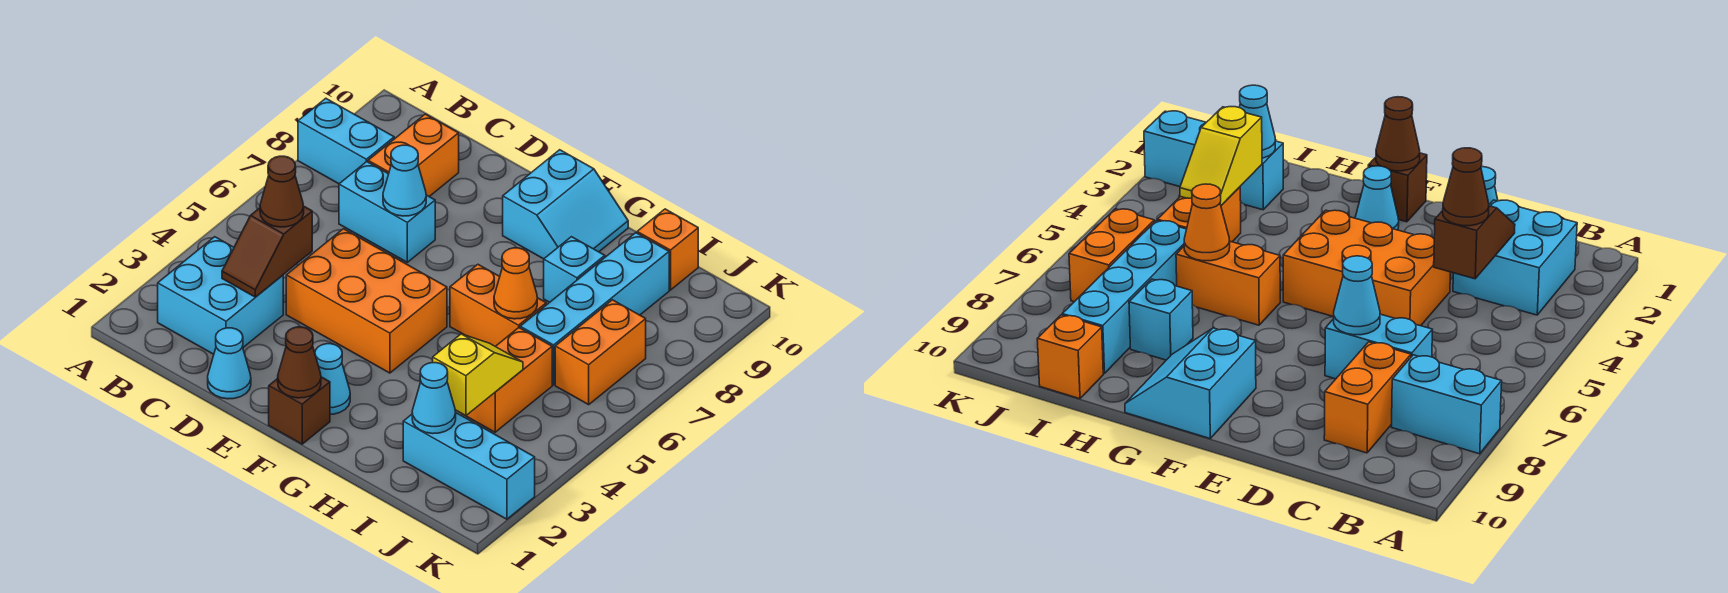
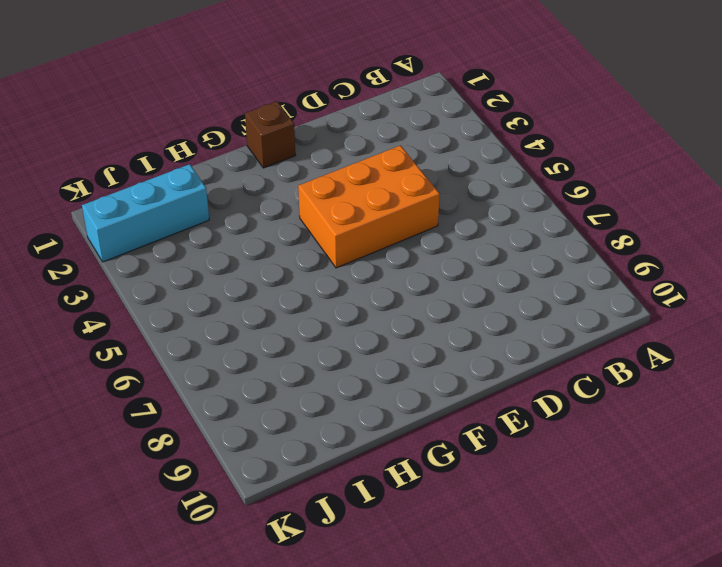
none -> cyan 1x2 brick [298,98,394,184]
none -> cyan 2x2 brick [158,237,283,354]
none -> cyan 1x2 brick [339,162,435,262]

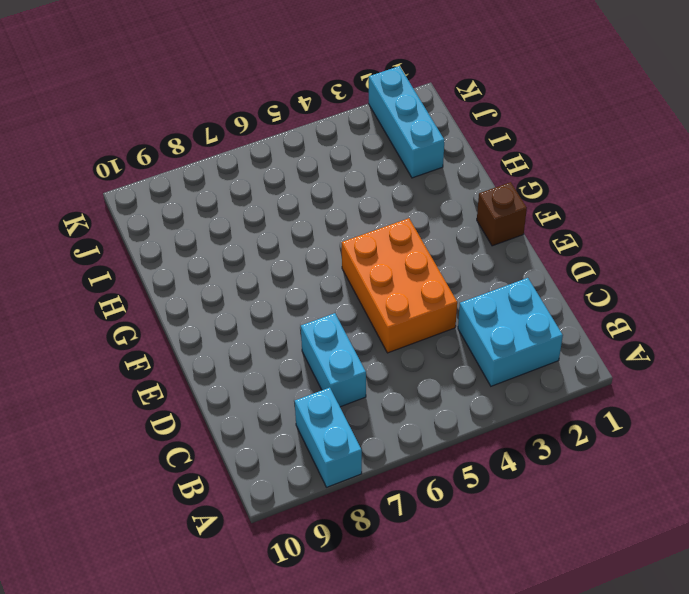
none -> orange 1x2 brick [368,114,459,197]
none -> cyan 1x1 cone [208,328,251,399]
none -> cyan 1x1 cone [315,344,350,414]

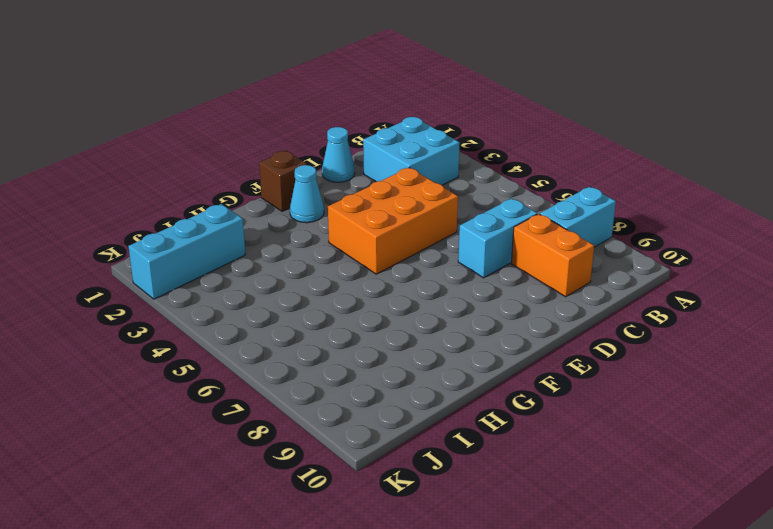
none -> cyan 2x2 slope [503,150,628,259]
none -> orange 1x2 brick [450,265,546,346]
none -> cyan 1x1 brick [544,237,605,302]

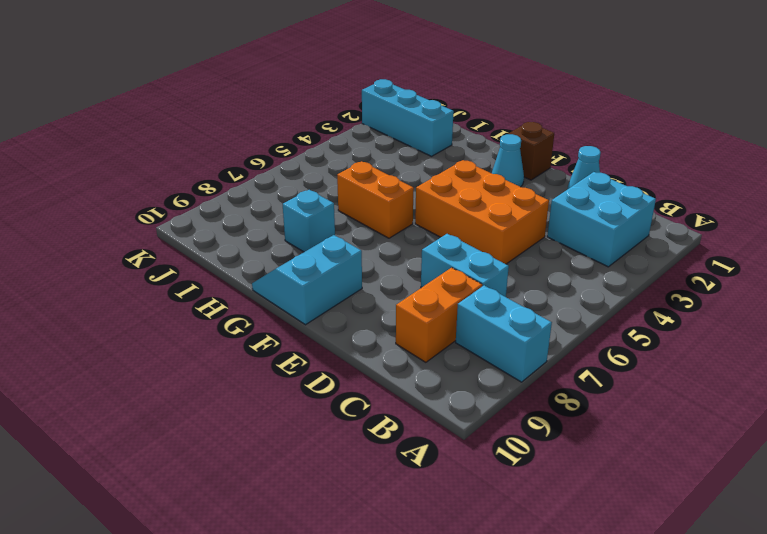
none -> orange 1x2 brick [466,328,552,432]
none -> cyan 1x4 brick [520,233,669,385]
none -> orange 1x1 brick [637,209,698,290]

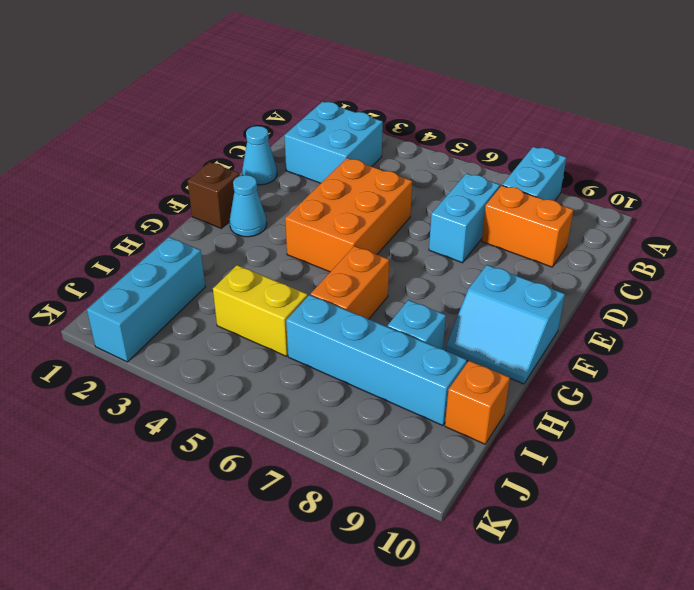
yellow 1x2 brick [213,265,308,356] -> orange 1x2 brick [466,328,552,432]
none -> orange 1x2 brick [555,300,646,405]
none -> brown 1x2 slope [222,206,312,297]
none -> cyan 1x1 cone [383,145,426,216]

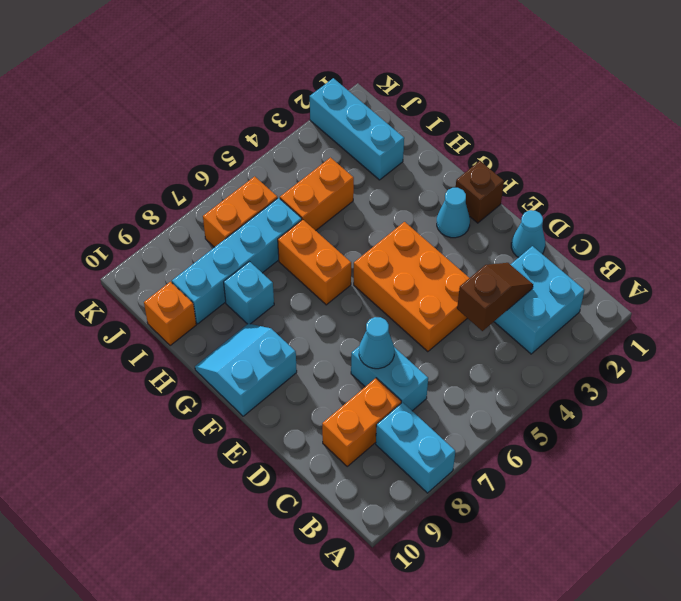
none -> brown 1x1 cone [278,327,321,398]
none -> orange 1x1 cone [494,248,537,319]
none -> cyan 1x1 cone [412,363,456,434]

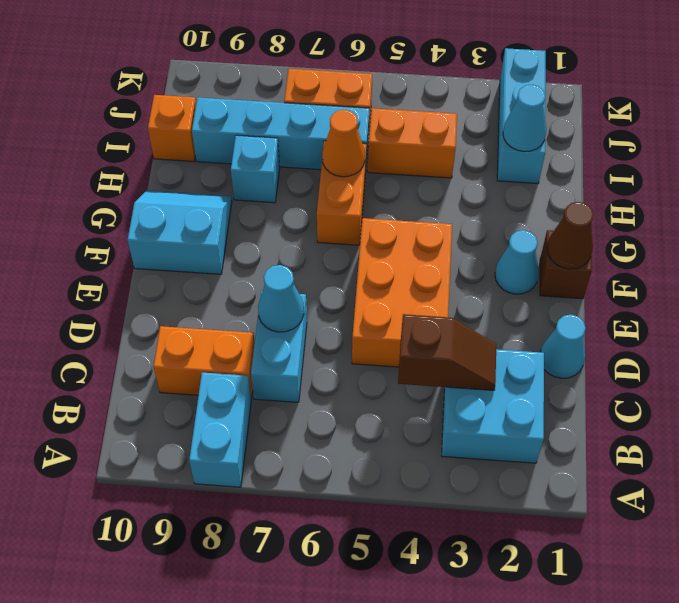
none -> yellow 1x2 slope [433,334,523,416]
none -> brown 1x1 cone [260,156,304,227]

